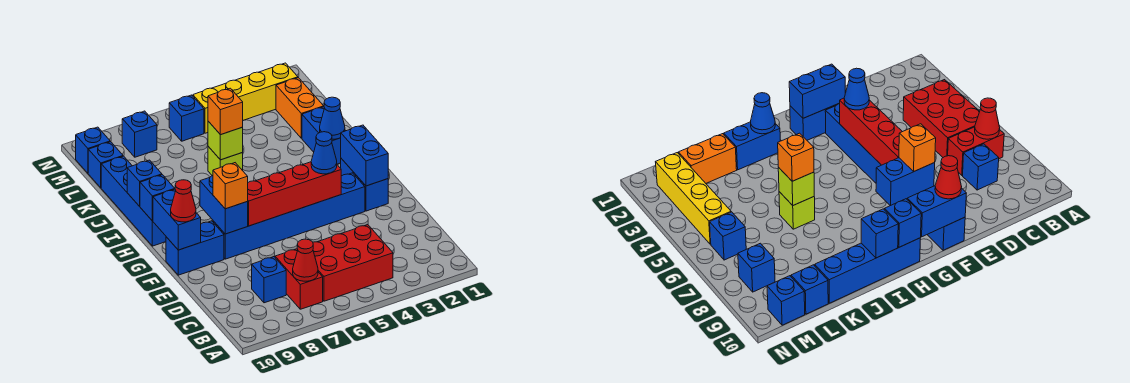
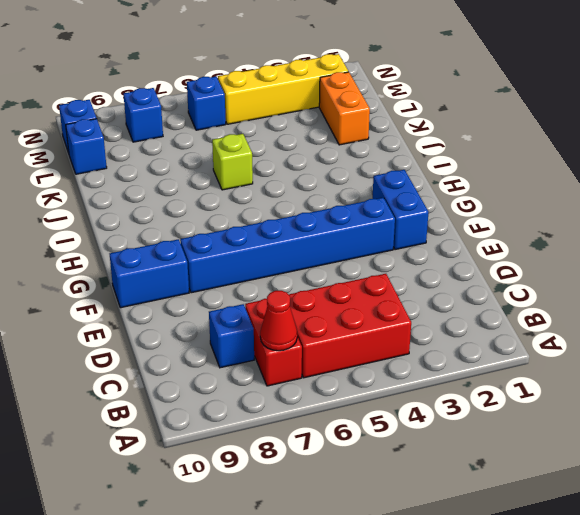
none -> blue 1x4 brick [101,156,166,246]
none -> blue 1x2 brick [302,107,346,164]
none -> blue 1x2 brick [341,125,388,186]

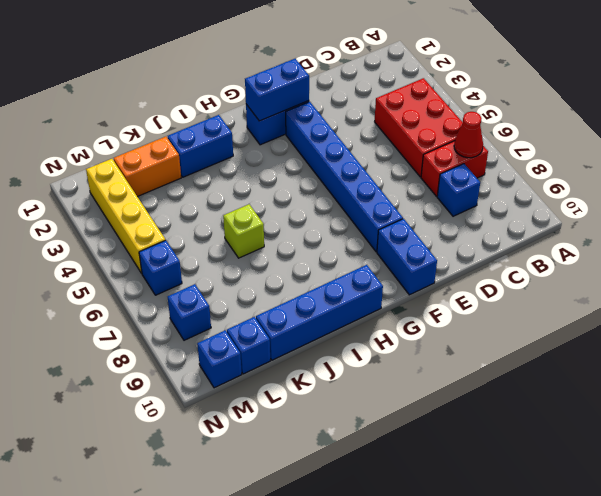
none -> red 1x4 brick [247,162,341,226]
none -> blue 1x2 brick [200,176,248,234]
none -> blue 1x2 brick [153,189,201,250]

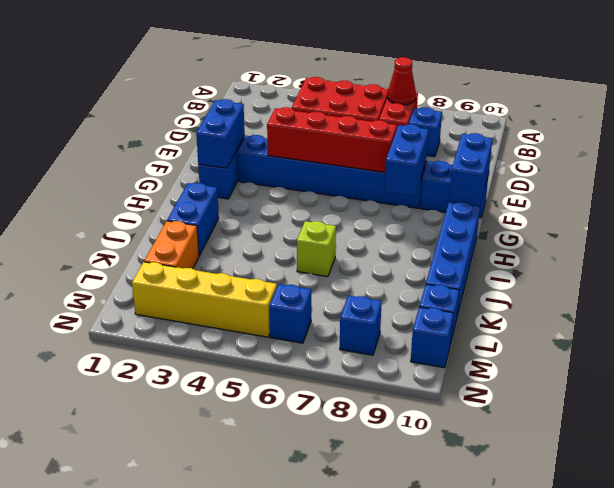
none -> blue 1x1 brick [140,175,175,221]
none -> blue 1x1 cone [320,97,345,139]
none -> blue 1x1 brick [127,160,162,206]

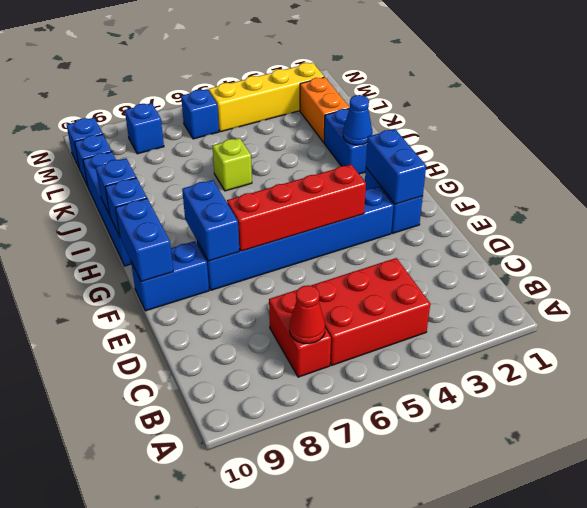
none -> blue 1x1 brick [252,257,286,303]
none -> lime 1x1 brick [208,121,243,160]
none -> blue 1x1 cone [311,132,337,174]

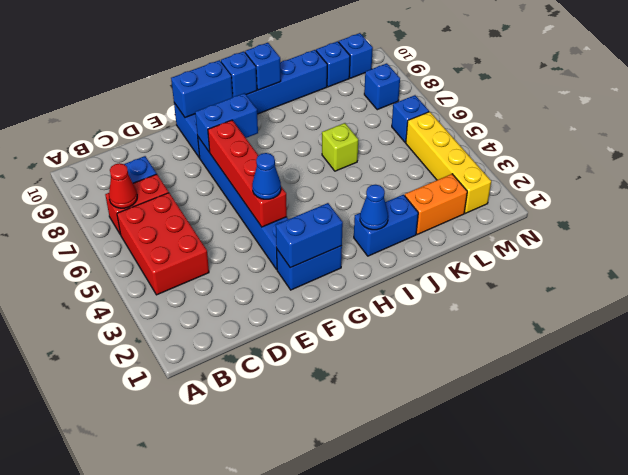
none -> lime 1x1 brick [208,121,243,160]
none -> orange 1x1 brick [213,163,248,209]
none -> red 1x1 cone [171,180,196,222]

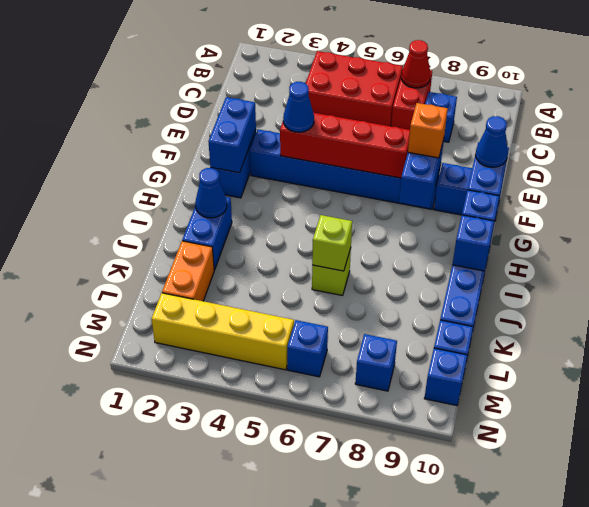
blue 1x1 cone [476,116,508,167] -> red 1x1 cone [171,180,196,222]
none -> orange 1x1 brick [208,88,243,135]

